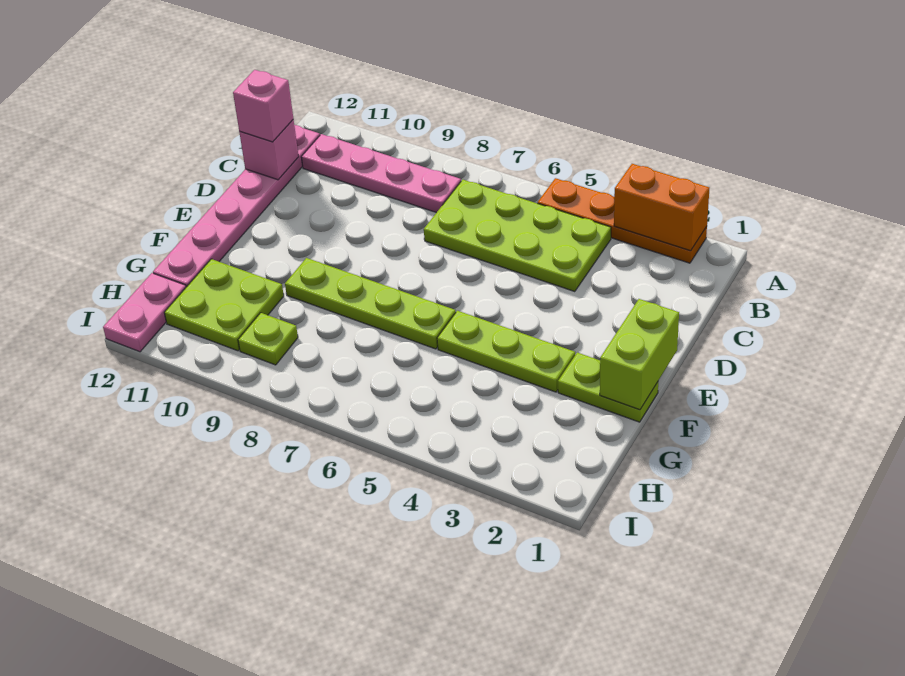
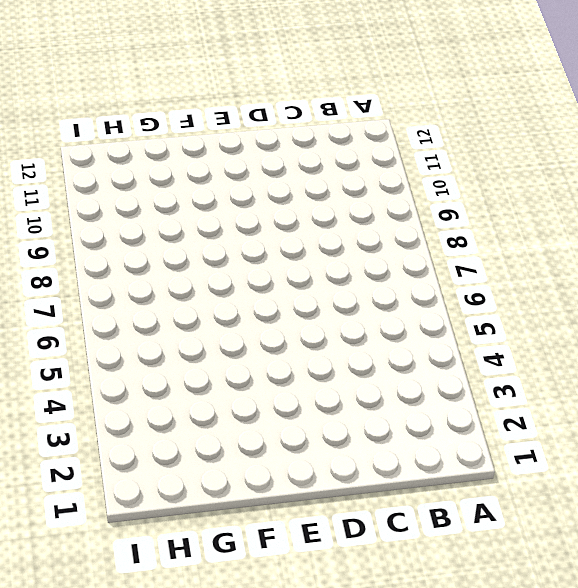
none -> orange 1x4 plate [538,178,707,263]
none -> lime 2x4 plate [424,180,611,291]
none -> pink 1x4 plate [301,134,461,213]

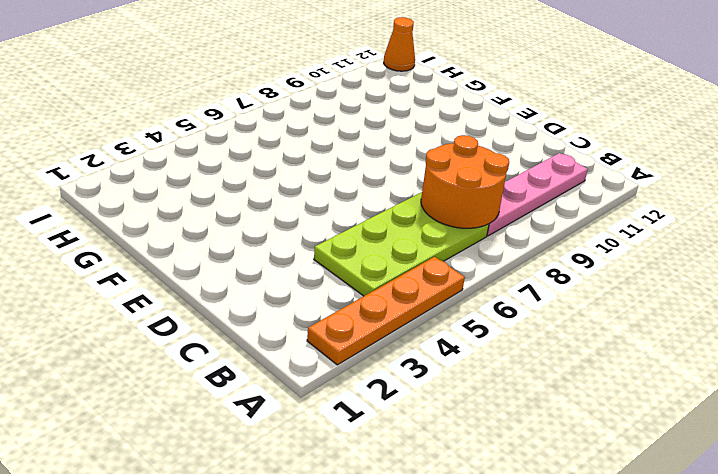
orange 2x2 round brick [421,135,509,228] -> none
orange 1x1 cone [384,17,415,71] -> pink 1x2 plate [103,273,186,352]
none -> pink 1x6 plate [153,125,320,287]
none -> lime 1x2 plate [558,353,658,422]
none -> lime 1x3 plate [437,311,575,392]

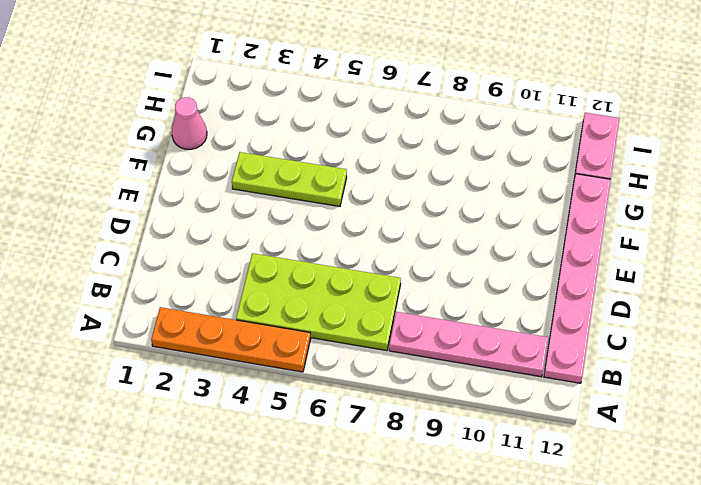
pink 1x1 cone [172,97,207,149] -> none
none -> lime 1x2 plate [558,353,658,422]
none -> lime 1x4 plate [285,258,456,349]
none -> lime 2x2 plate [164,259,284,351]

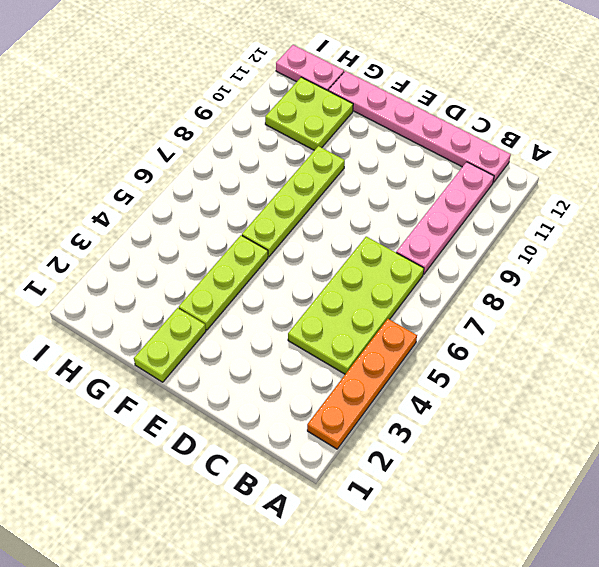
none -> lime 1x1 plate [238,313,298,365]
none -> orange 1x2 brick [614,164,709,251]
none -> pink 1x1 brick [239,120,299,180]

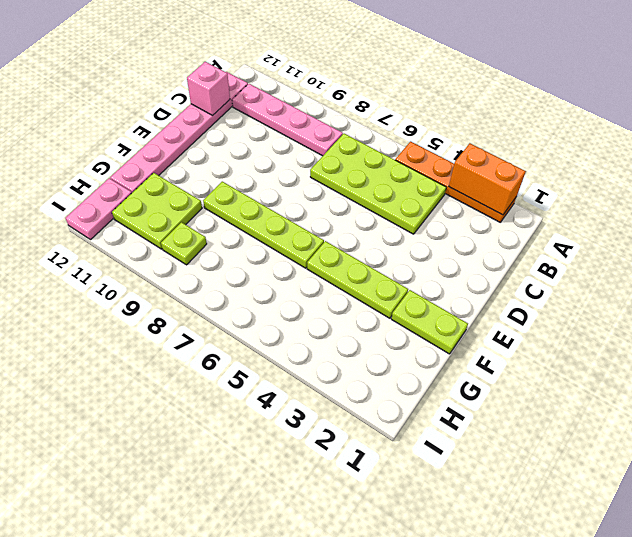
none -> lime 1x2 brick [600,299,679,410]
none -> pink 1x1 brick [233,70,293,142]

